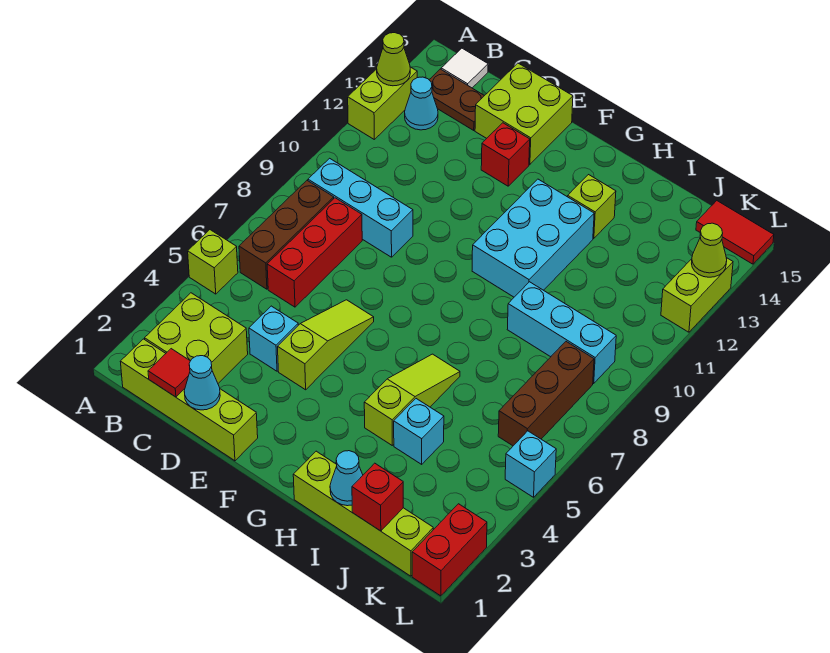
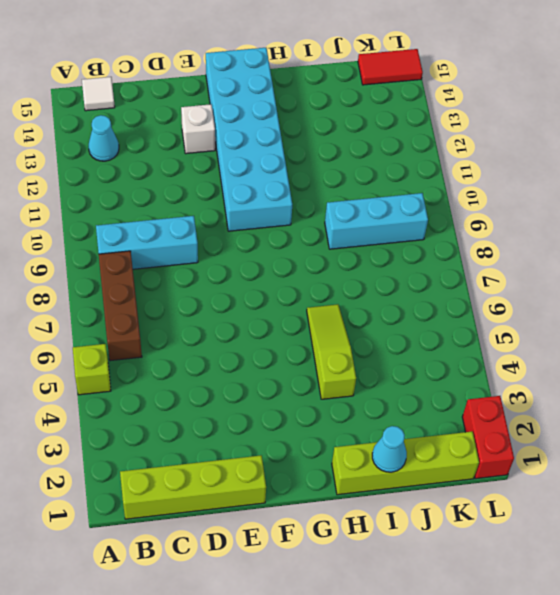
white 1x1 brick [181,104,215,154] -> red 1x1 brick [481,123,530,186]
cyan 2x6 brick [206,48,292,231] -> cyan 2x3 brick [472,179,594,297]
none -> lime 1x2 brick [348,67,417,139]
none -> lime 2x2 brick [145,293,248,383]
none -> brown 1x2 plate [429,69,484,130]
none -> red 1x3 brick [267,198,362,307]

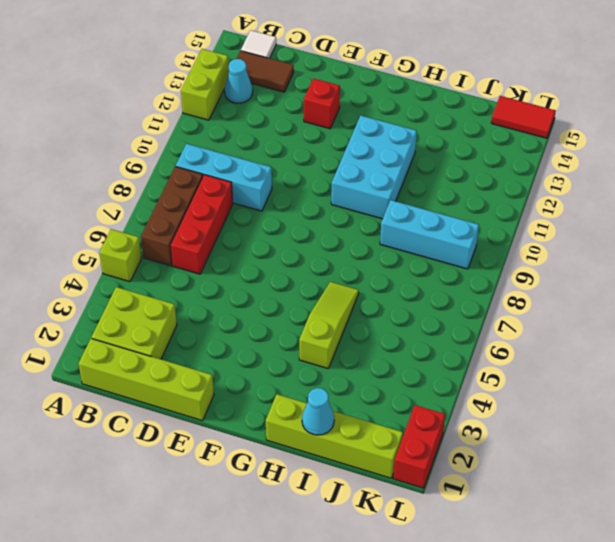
brown 1x2 tile [237,51,294,92] -> brown 1x2 plate [429,69,484,130]
none -> cyan 1x1 brick [249,306,298,371]
none -> lime 2x2 brick [475,63,573,164]
none -> lime 1x3 slope [278,300,374,390]
none -> lime 1x1 brick [568,175,616,238]

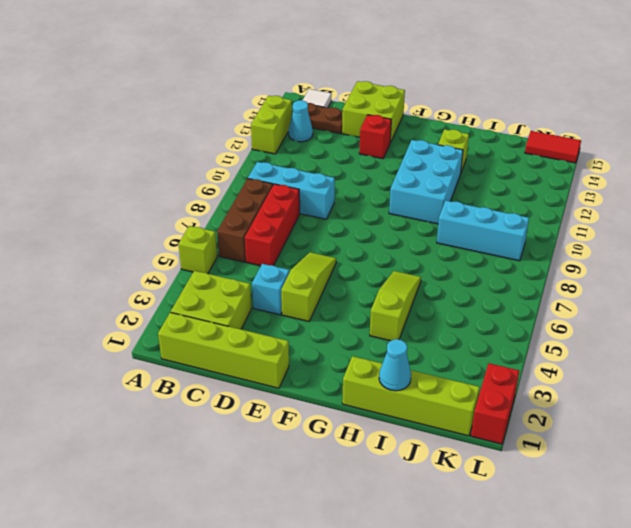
none -> cyan 1x1 brick [394,399,444,464]
none -> brown 1x3 brick [498,342,594,446]
none -> cyan 1x1 brick [505,431,556,497]
none -> lime 1x2 brick [661,258,733,332]

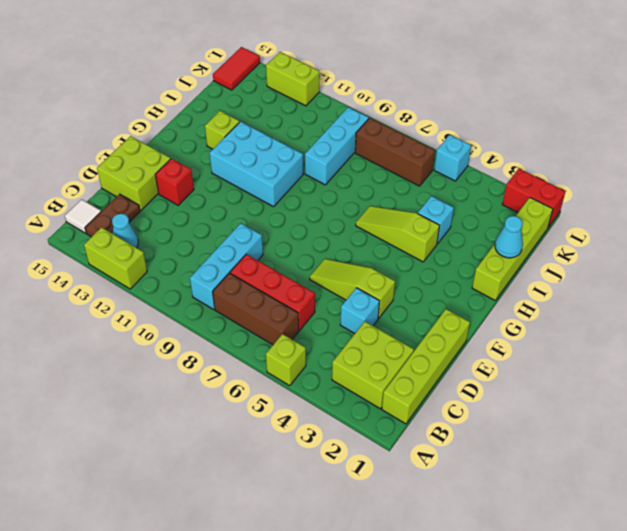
none -> lime 1x1 cone [377,33,410,86]
none -> red 1x1 tile [148,349,190,397]
none -> cyan 1x1 cone [184,356,220,410]
none -> red 1x1 brick [352,463,403,531]

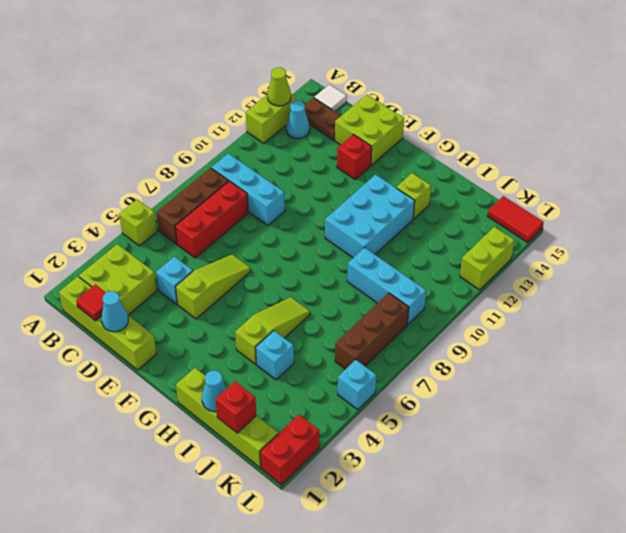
none -> lime 1x1 cone [692,223,727,277]

